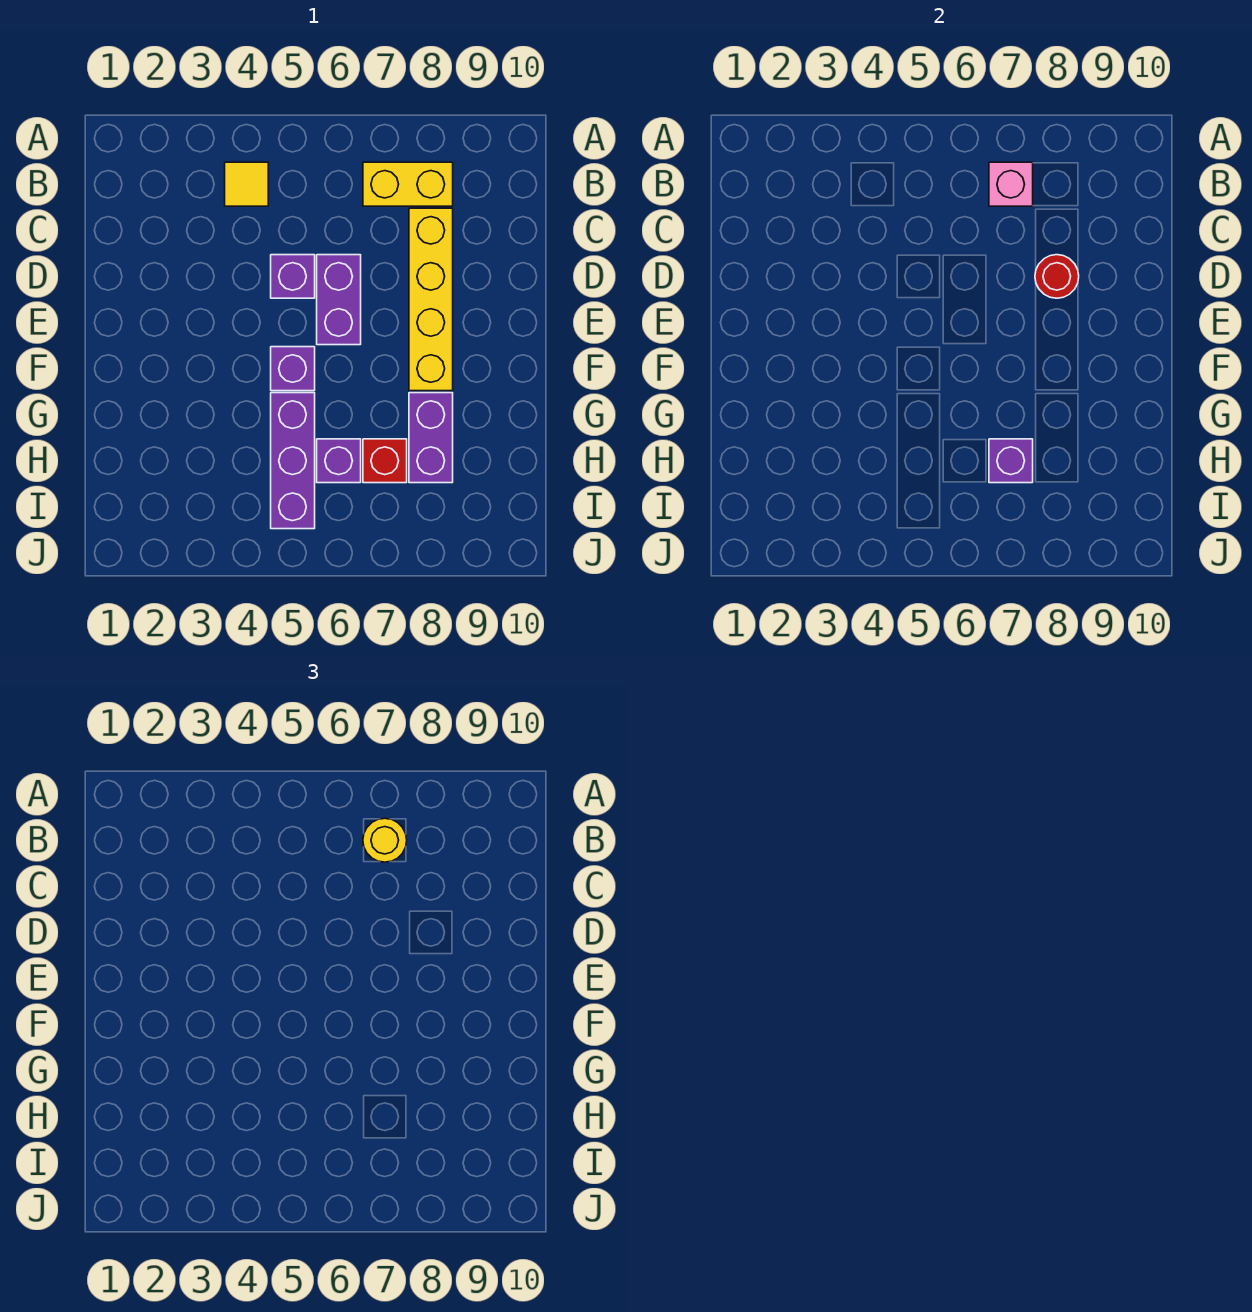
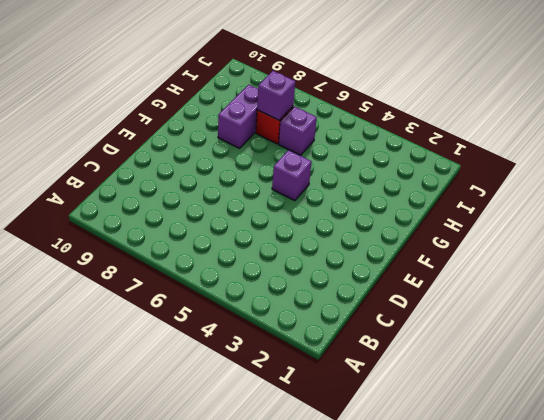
none -> yellow 1x1 tile [225,162,268,206]
none -> yellow 1x2 brick [363,162,453,206]
none -> yellow 1x4 brick [409,208,453,391]

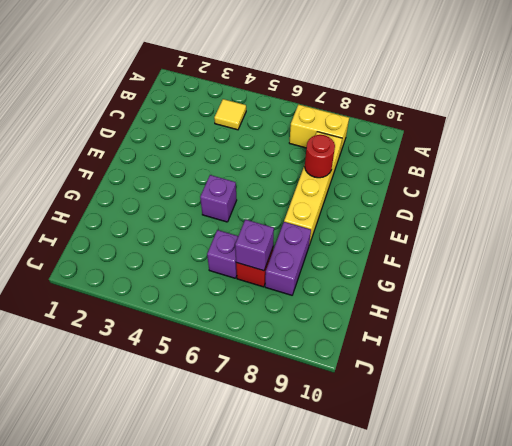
none -> purple 1x1 brick [271,255,315,298]
none -> purple 1x2 brick [317,255,361,345]
none -> purple 1x3 brick [271,393,315,529]

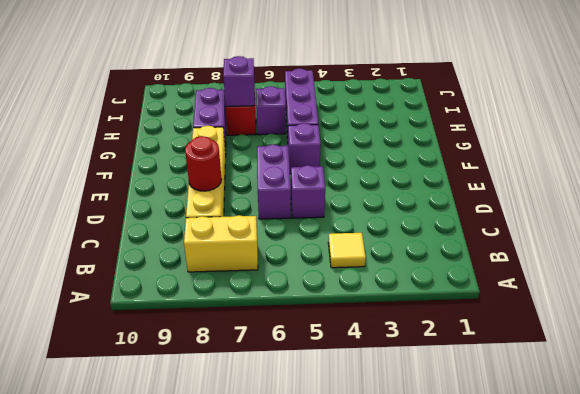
none -> pink 1x1 brick [989,162,1033,206]
none -> yellow 1x1 round brick [363,818,407,862]

